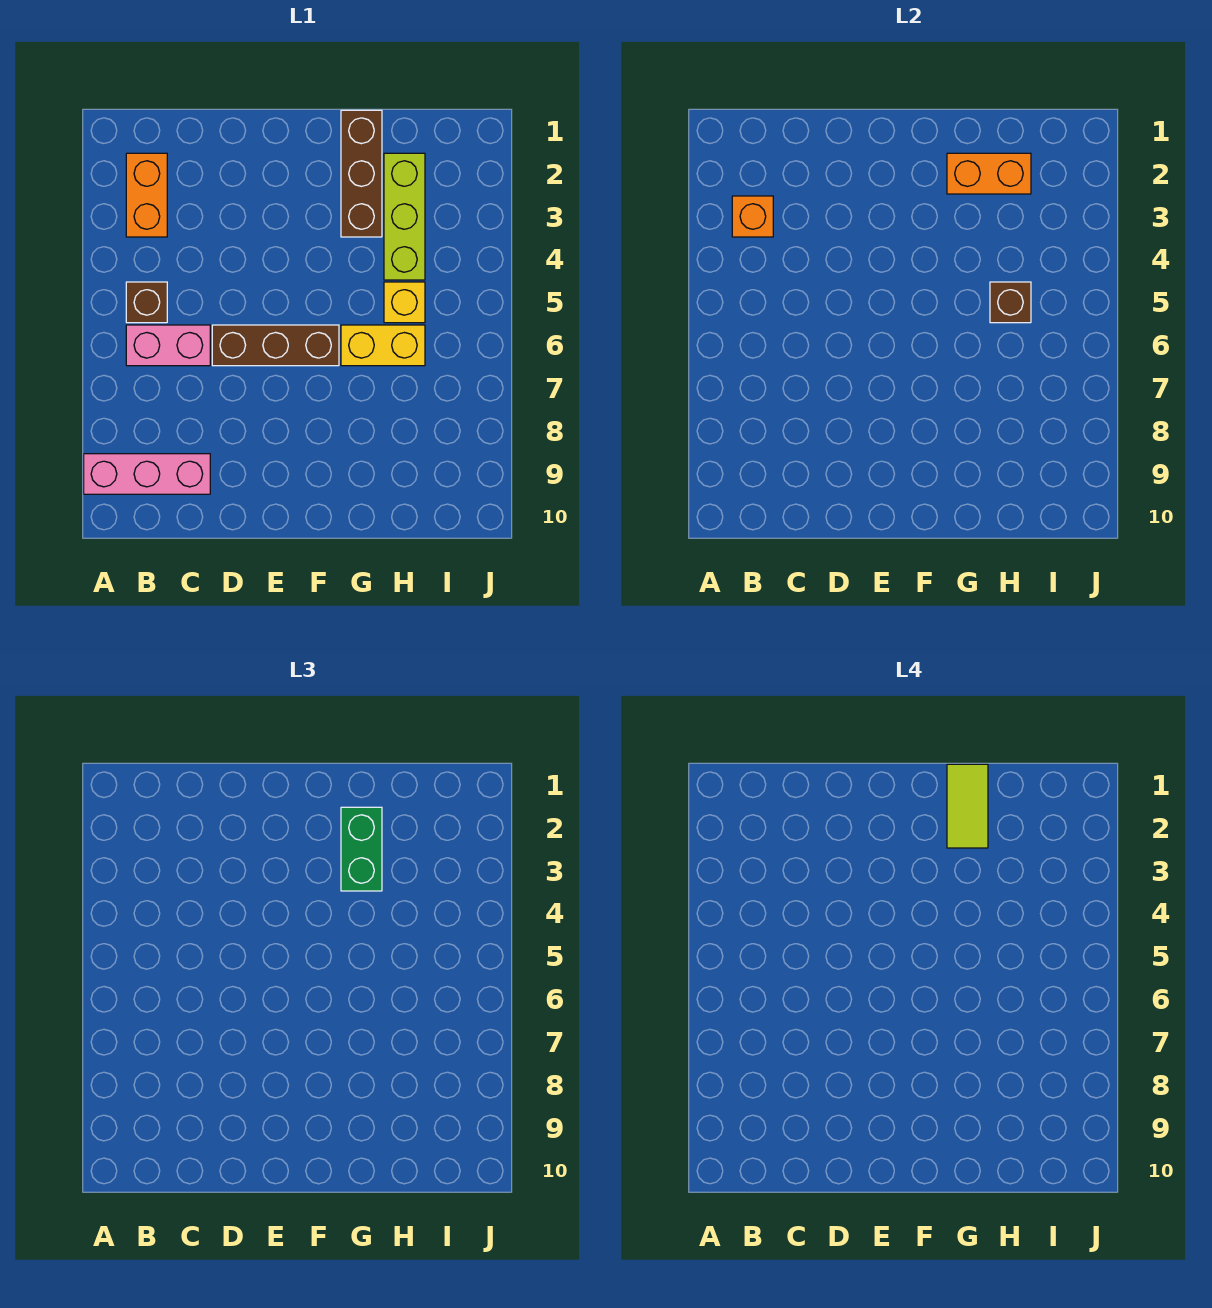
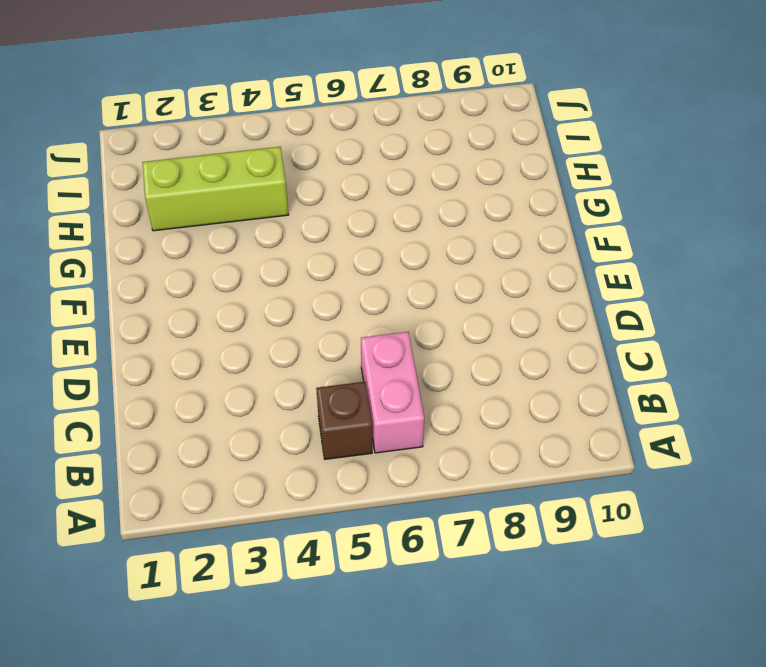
none -> pink 1x3 brick [84,454,210,494]
none -> orange 1x2 brick [126,153,167,237]
none -> brown 1x3 brick [212,325,339,366]

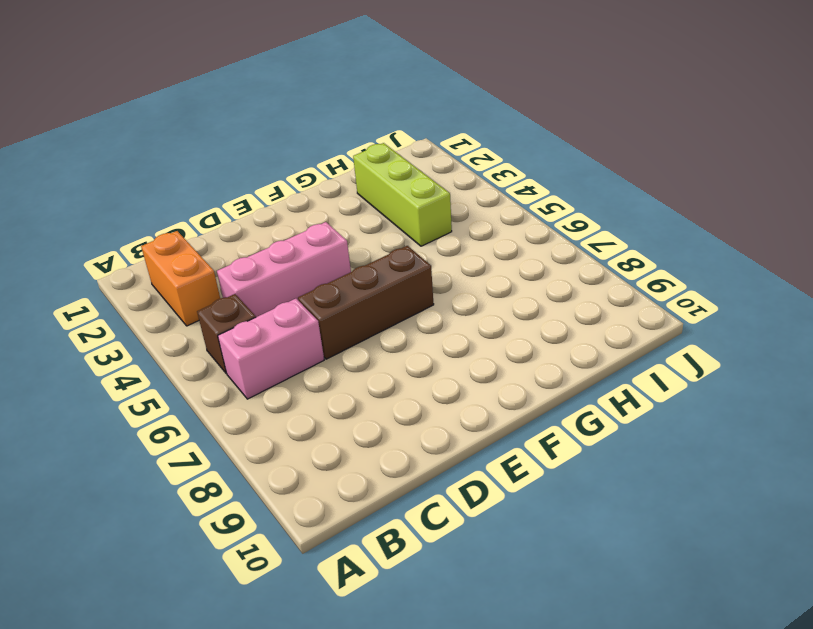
pink 1x3 brick [217,222,351,317] -> pink 1x3 brick moved to [84,454,210,494]
none -> brown 1x3 brick [341,110,382,237]
none -> yellow 1x2 brick [341,325,425,366]
none -> yellow 1x1 brick [384,282,425,323]

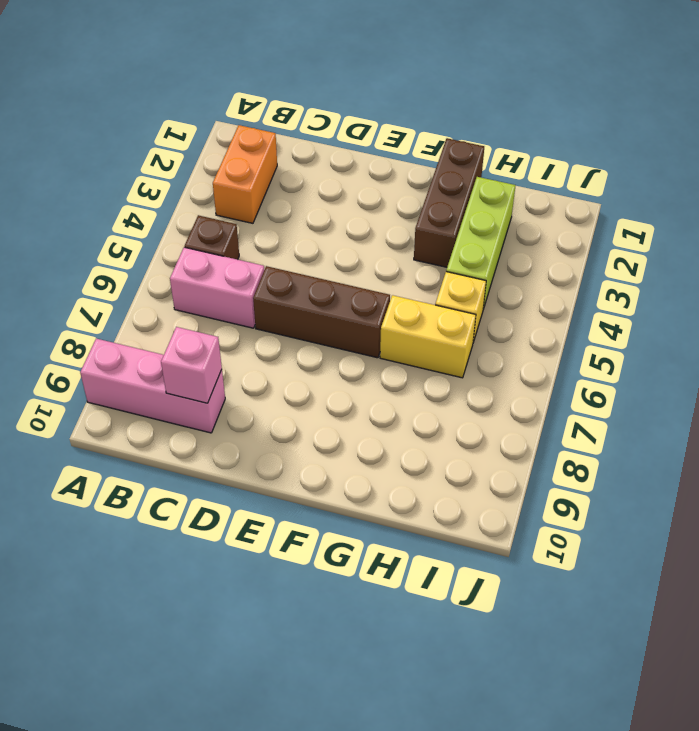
pink 1x1 brick [161,327,222,403] -> none
none -> orange 1x1 brick [732,196,773,237]
none -> orange 1x2 brick [947,153,1031,194]
none -> brown 1x1 brick [990,282,1031,323]

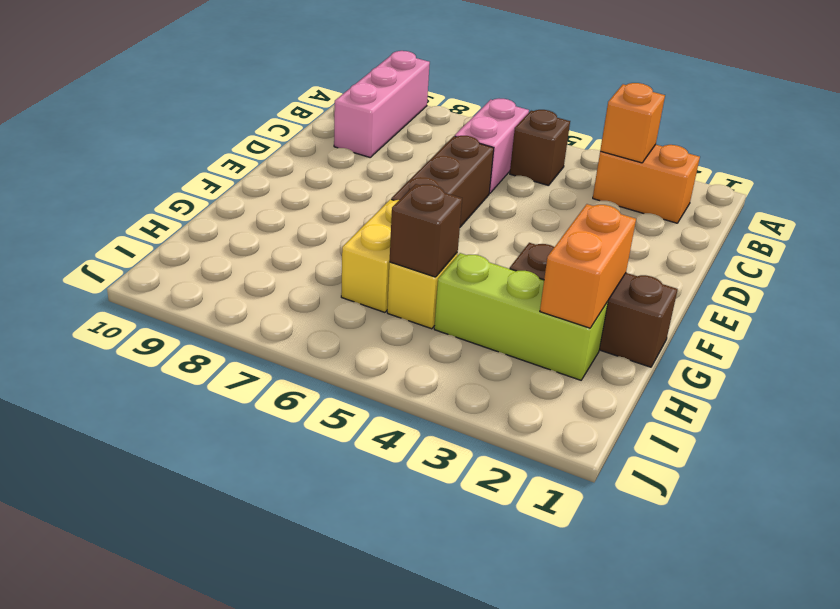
none -> green 1x2 brick [341,807,382,891]
none -> lime 1x2 tile [947,764,988,848]

